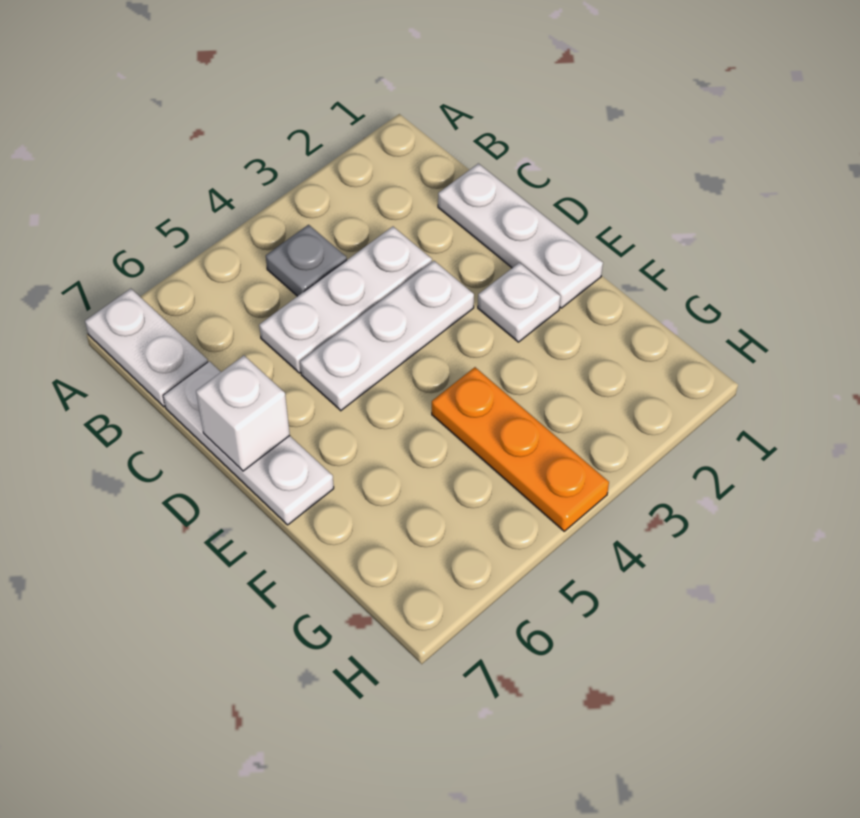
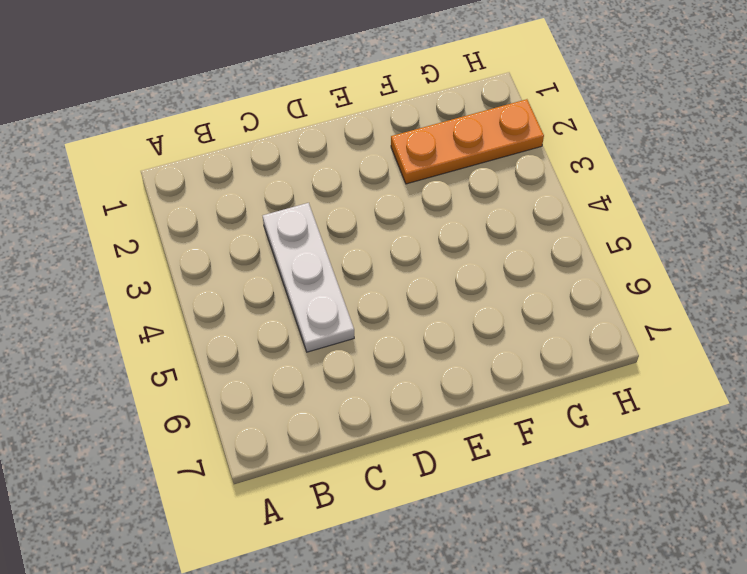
orange 1x3 plate [391,99,544,184] -> orange 1x3 plate moved to [432,367,609,531]
none -> white 1x2 plate [85,289,208,407]
none -> grey 1x1 plate [266,225,347,296]

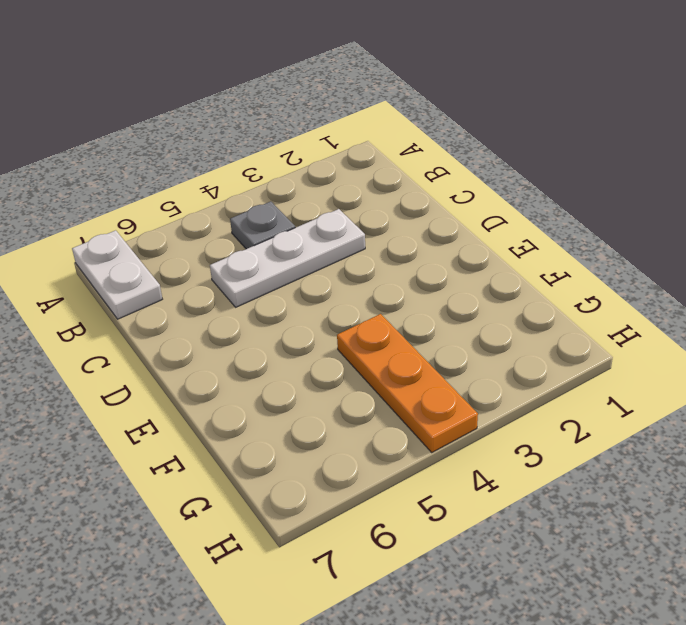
none -> white 1x3 plate [438,164,603,308]
none -> white 1x3 plate [163,361,334,525]

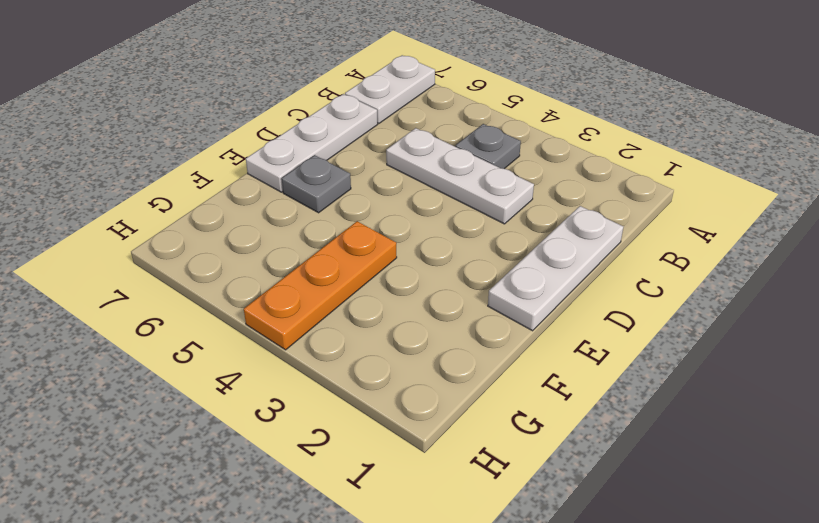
grey 1x1 plate [282,155,351,213] -> none
none -> white 1x3 plate [300,261,474,411]
none -> white 1x1 plate [478,263,561,342]

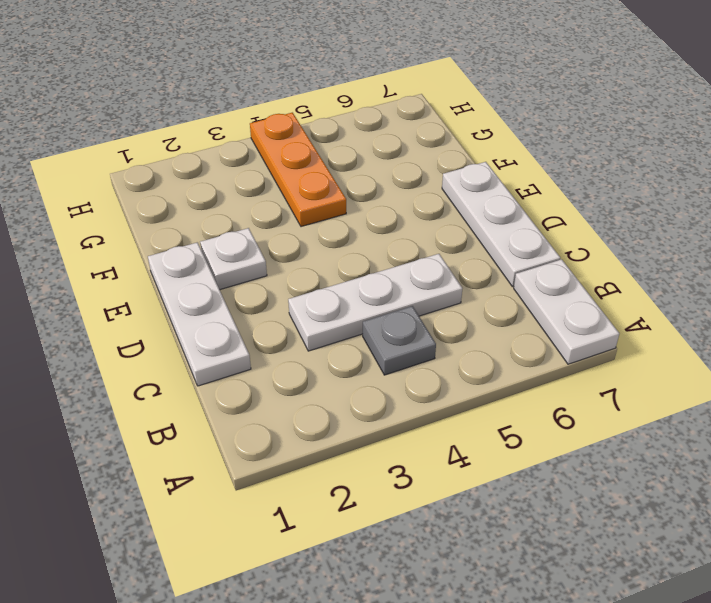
none -> white 1x3 plate [300,261,474,411]
none -> white 1x1 brick [196,356,290,471]

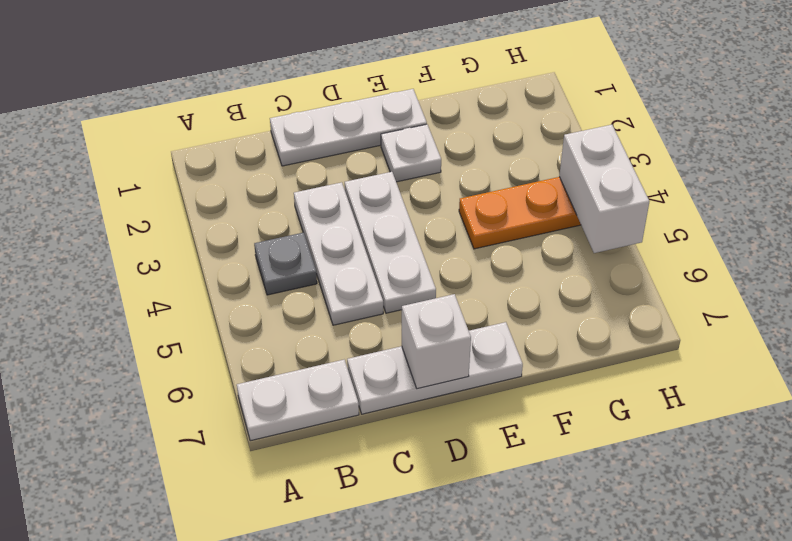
white 1x2 brick [559,125,649,253] -> none

